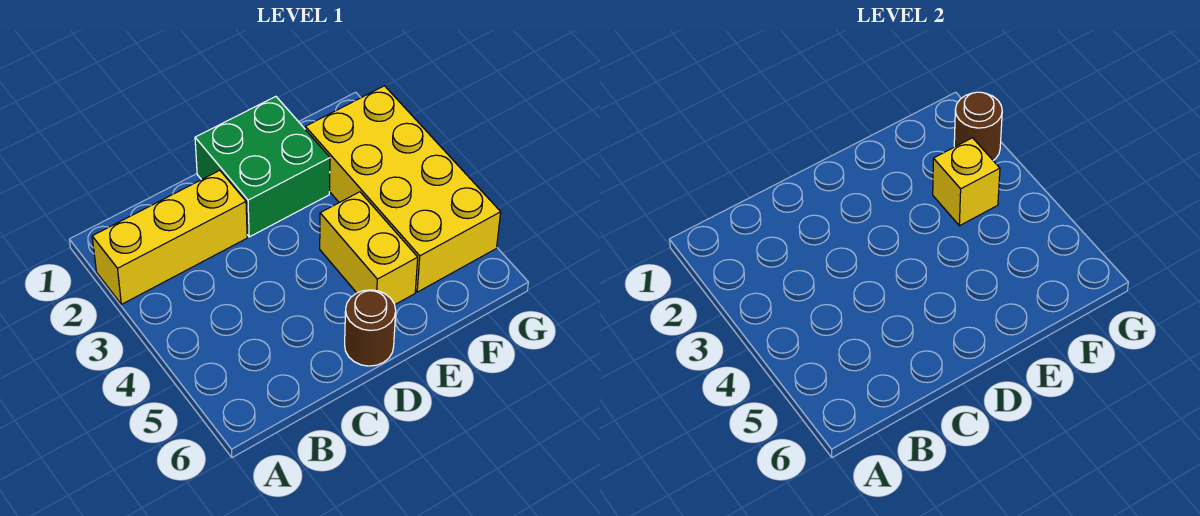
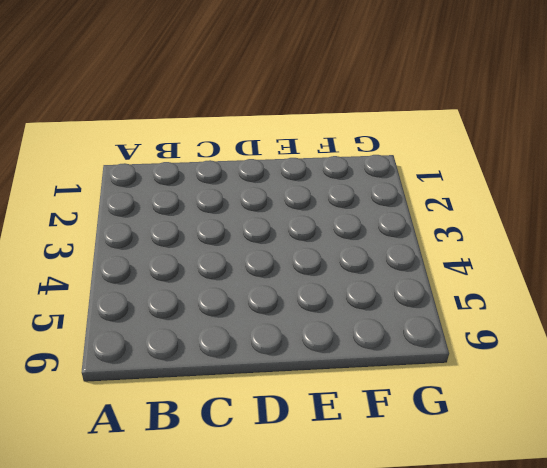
none -> yellow 1x3 brick [92,170,247,304]
none -> green 2x2 brick [195,97,330,237]

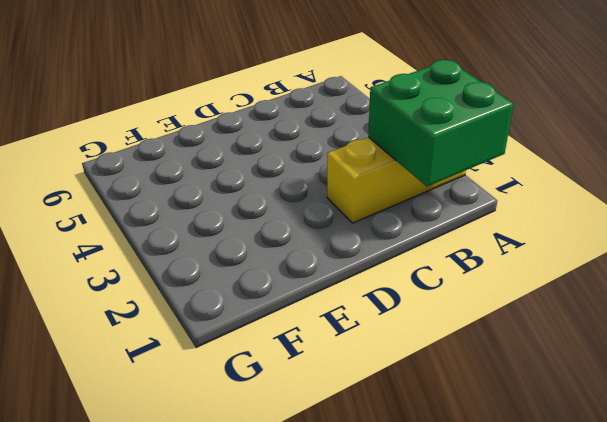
green 2x2 brick [368,60,514,187] -> green 2x2 brick moved to [195,97,330,237]
none -> brown 1x1 round brick [345,290,396,366]
none -> yellow 1x2 brick [320,192,418,304]

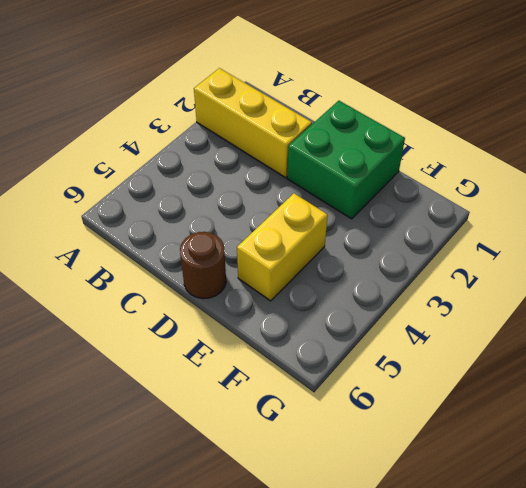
none -> yellow 2x4 brick [305,86,501,292]
none -> yellow 1x1 brick [933,138,1000,226]

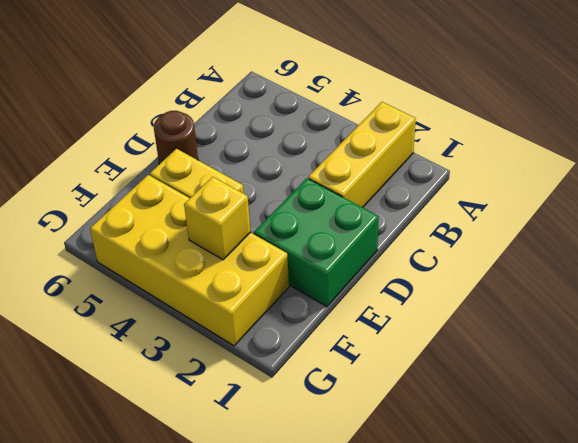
none -> brown 1x1 round brick [954,92,1002,160]

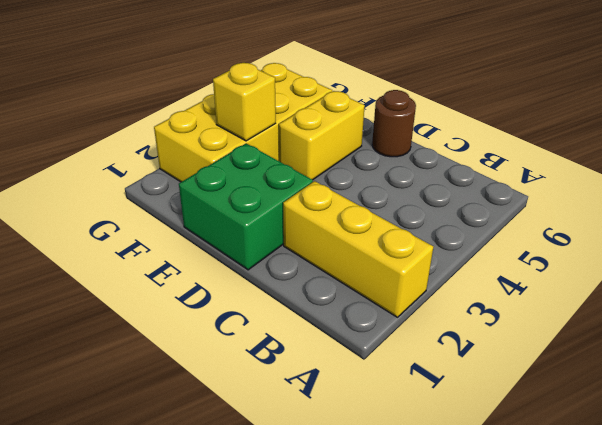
none -> brown 1x1 round brick [954,92,1002,160]

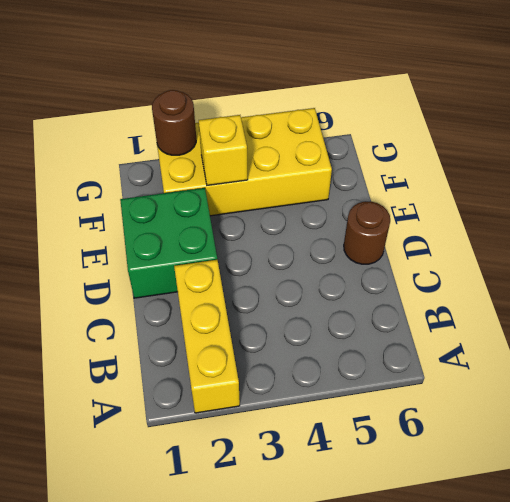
none -> yellow 1x2 brick [320,192,418,304]

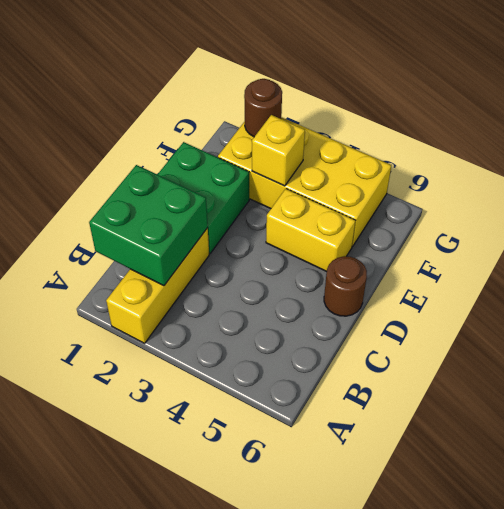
green 2x2 brick [89,165,208,286] -> none

